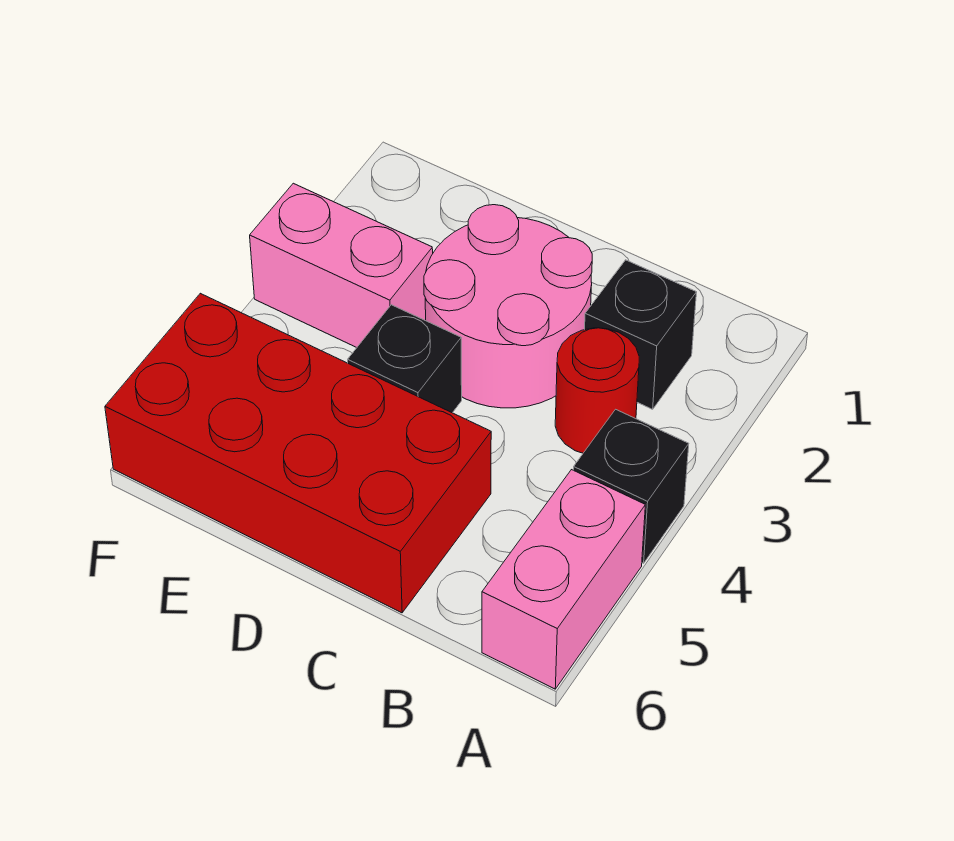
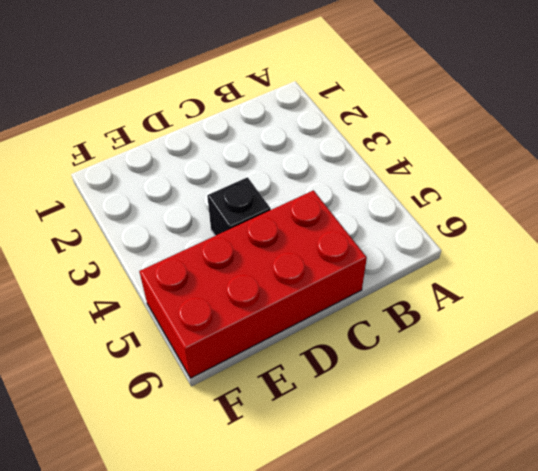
none -> black 1x1 brick [573,409,689,563]
none -> pink 1x2 brick [482,470,645,689]

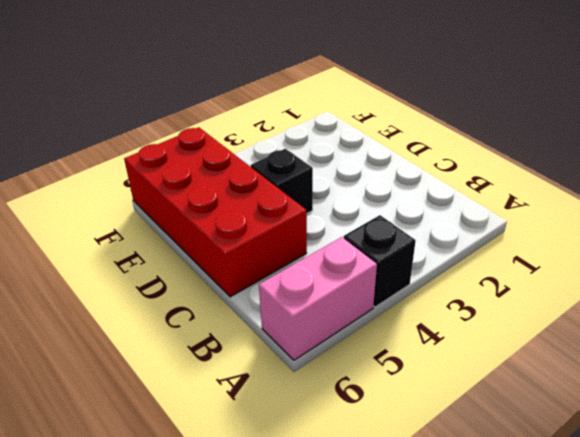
none -> black 1x1 brick [585,260,697,409]
none -> red 1x1 round brick [555,328,639,453]

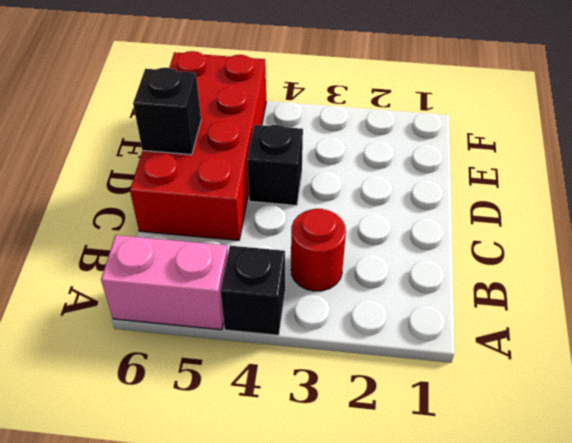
black 1x1 brick [133,68,201,155] -> black 1x1 brick moved to [585,260,697,409]
none -> pink 2x2 round brick [424,205,592,408]
none -> pink 1x2 brick [250,183,433,348]

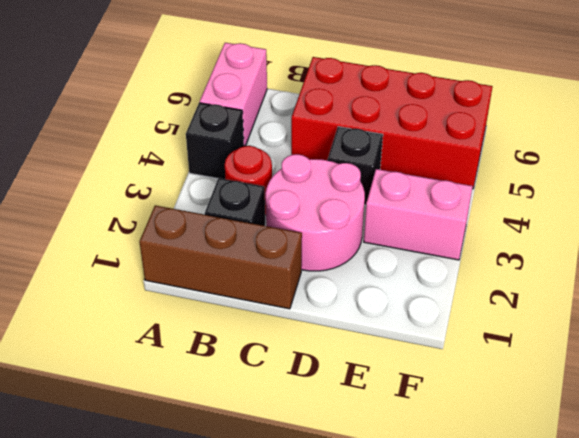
brown 1x3 brick [139,205,302,309] -> none

